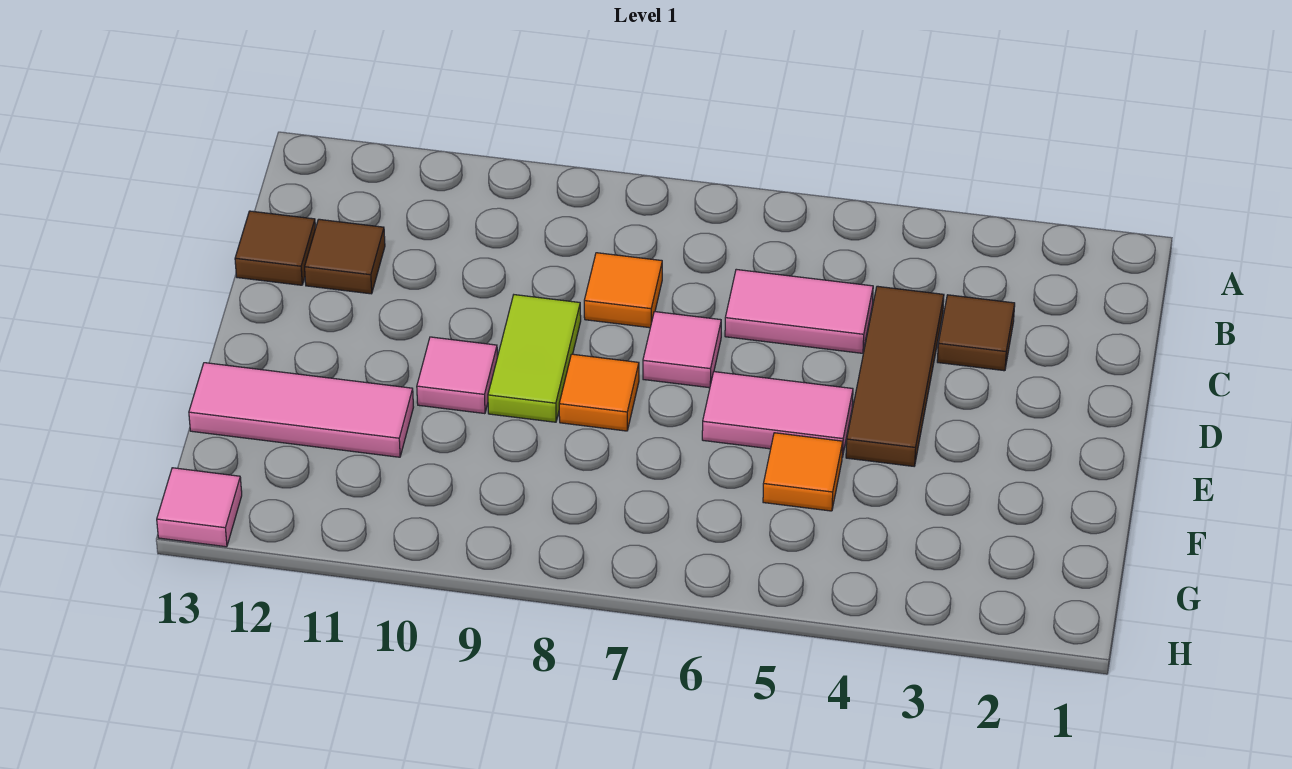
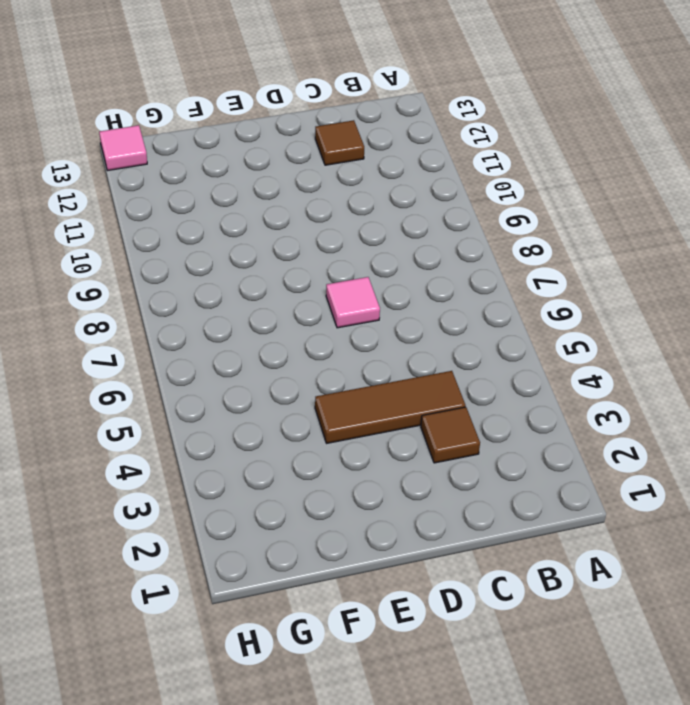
none -> pink 1x2 tile [725,269,873,353]
none -> orange 1x1 tile [584,253,662,328]
none -> brown 1x1 tile [235,211,315,285]

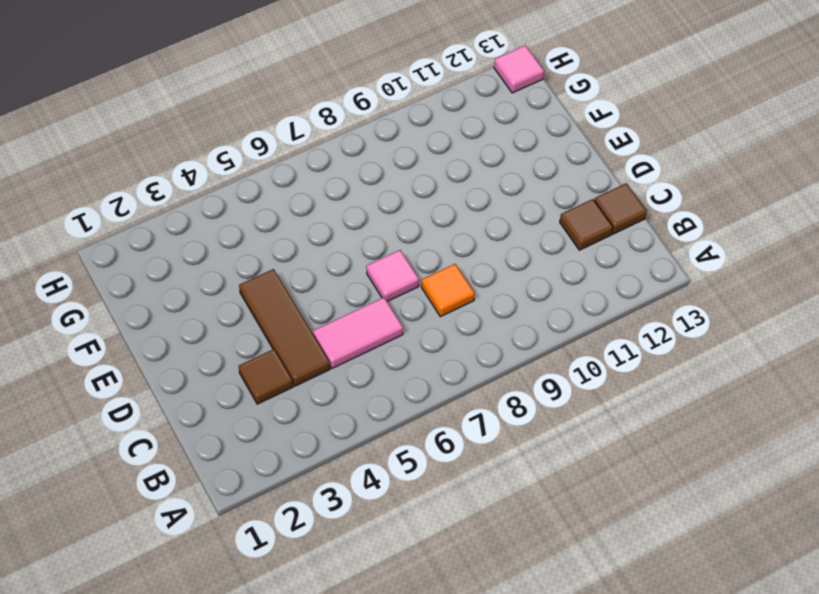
none -> lime 1x2 tile [488,295,581,422]
none -> pink 1x2 tile [702,372,853,457]
none -> orange 1x1 tile [559,354,639,431]

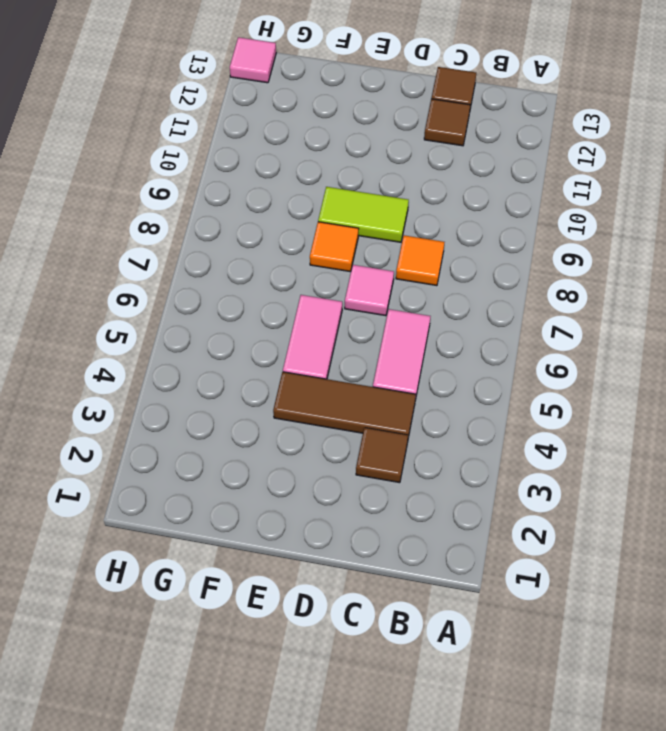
none -> pink 1x1 tile [417,337,497,414]
none -> orange 1x1 tile [763,433,843,511]
none -> pink 1x3 tile [189,363,413,457]

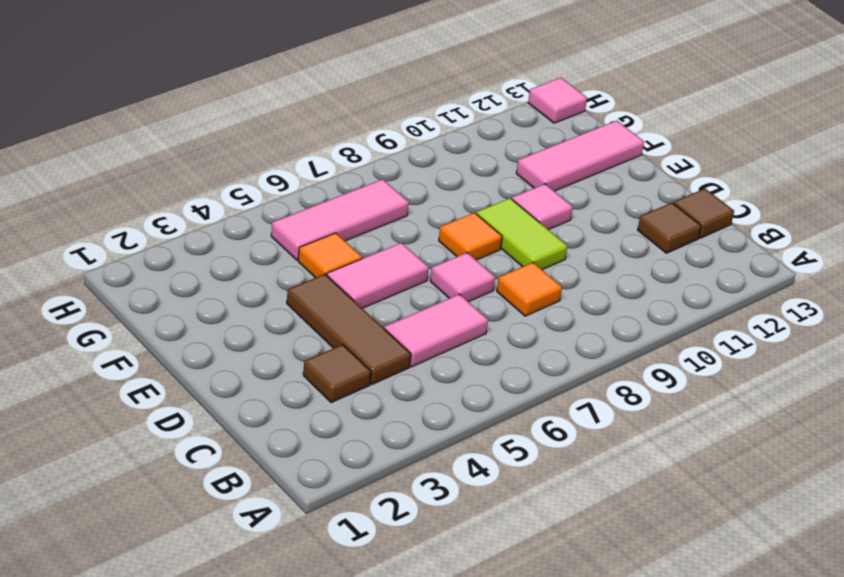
pink 1x3 tile [271,179,409,260] -> none

